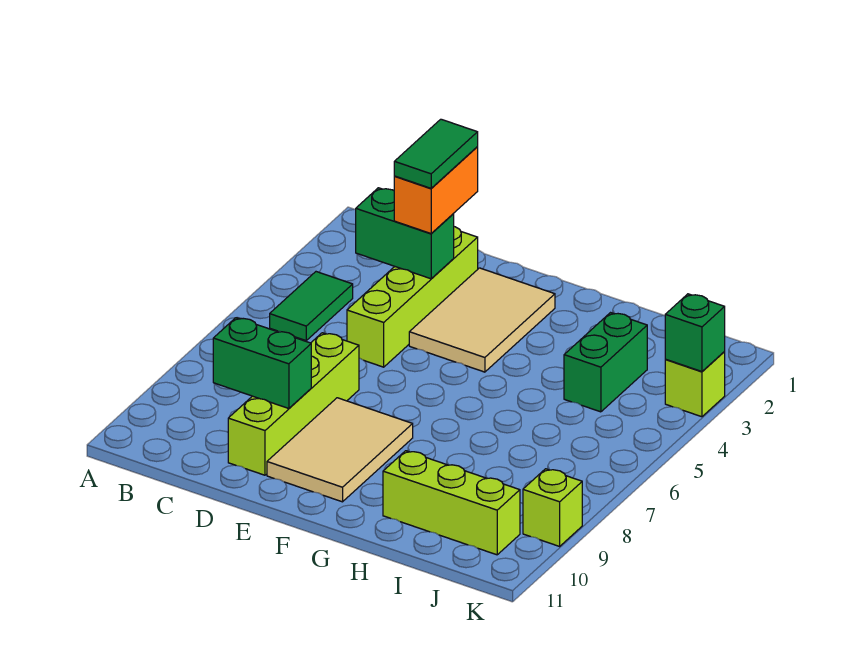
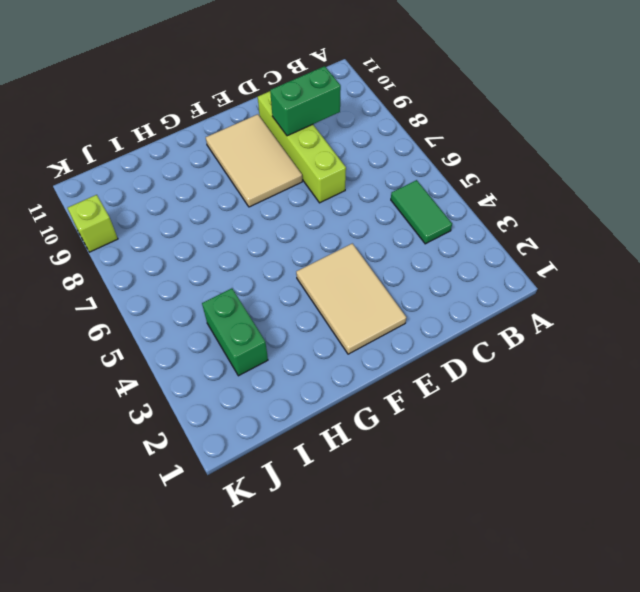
none -> lime 1x4 brick [347,227,478,367]
none -> lime 1x3 brick [383,451,520,555]
none -> lime 1x1 brick [665,352,725,417]

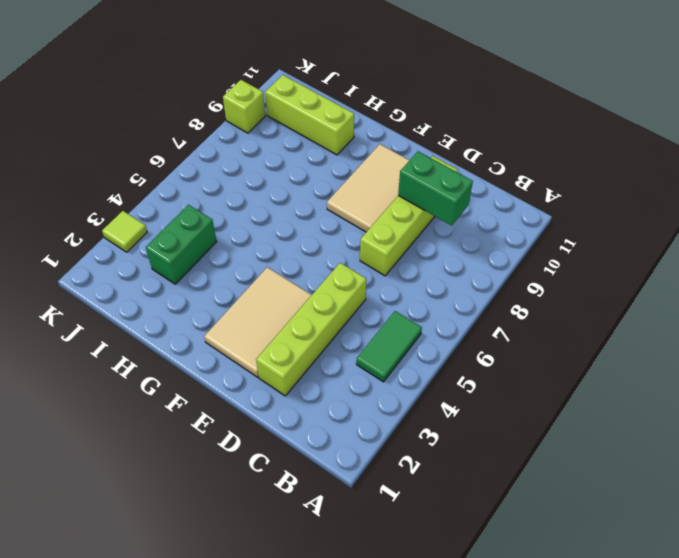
lime 1x1 tile [102,211,147,252] -> lime 1x1 brick [665,352,725,417]
none -> green 1x2 brick [356,188,454,279]
none -> green 1x1 brick [665,294,725,372]
none -> orange 1x2 brick [394,147,478,233]

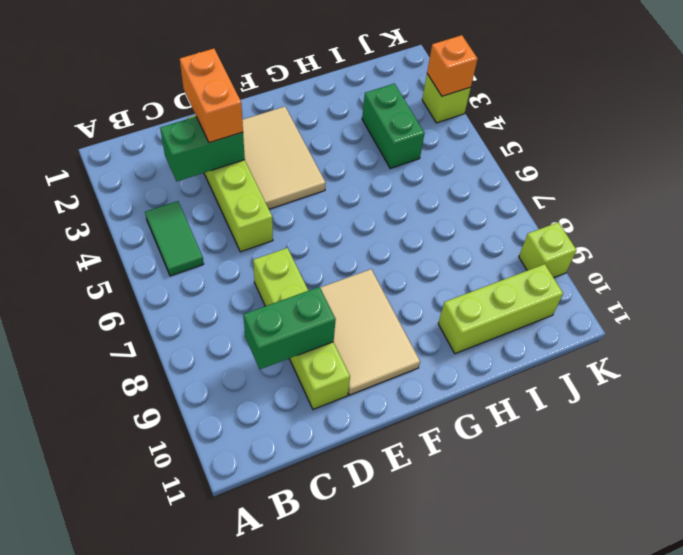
orange 1x1 brick [427,35,478,96] -> green 1x1 brick [665,294,725,372]
none -> green 1x2 tile [394,119,478,188]

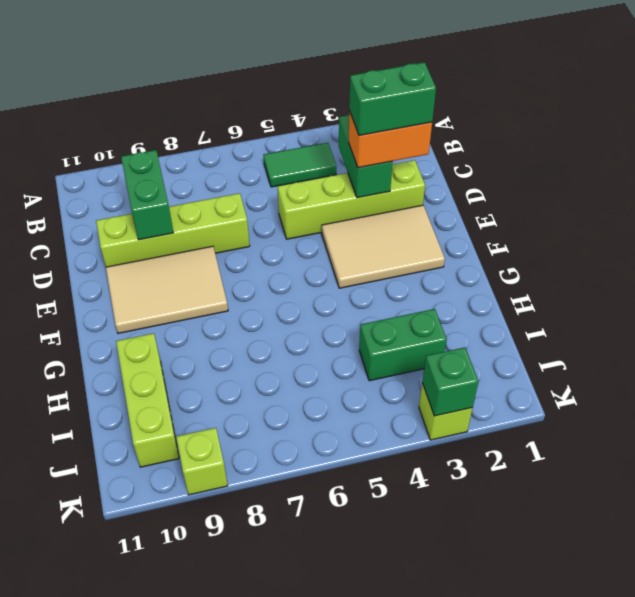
green 1x2 brick [349,62,436,136] -> green 1x2 tile [394,119,478,188]

